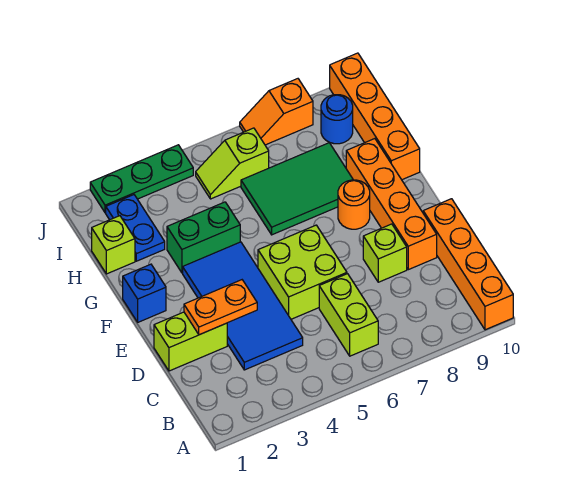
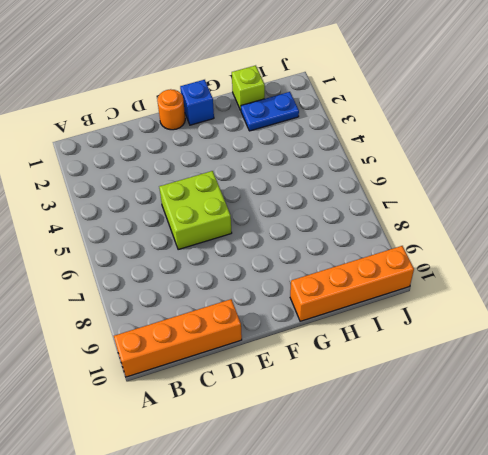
orange 1x1 round brick [157,89,185,130] -> orange 1x1 round brick moved to [338,180,370,229]
none -> lime 1x2 brick [319,274,378,356]
none -> blue 2x4 tile [183,242,303,370]
none -> lime 1x2 brick [154,312,227,371]

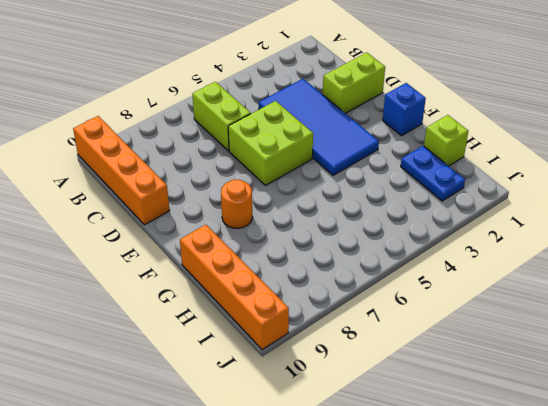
none -> lime 1x1 brick [363,224,407,282]
none -> orange 1x4 brick [346,139,437,270]
none -> green 1x2 brick [167,202,240,273]

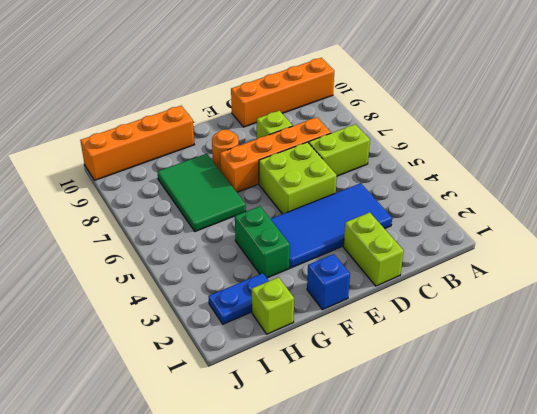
orange 1x4 brick [220,117,331,192] -> orange 1x4 brick moved to [346,139,437,270]
none -> lime 1x2 slope [196,128,269,199]
none -> blue 1x1 round brick [321,95,353,144]
none -> green 1x3 plate [90,145,193,213]

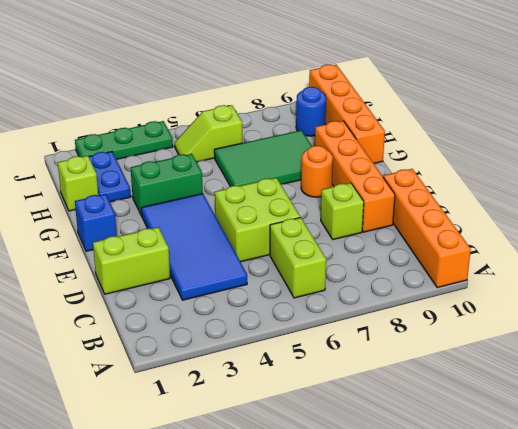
none -> orange 1x2 slope [240,79,313,145]
none -> orange 1x2 plate [184,280,257,335]

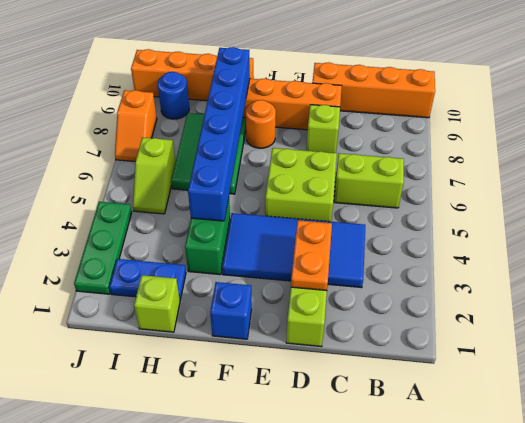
blue 1x6 brick [188,47,250,221] -> none

